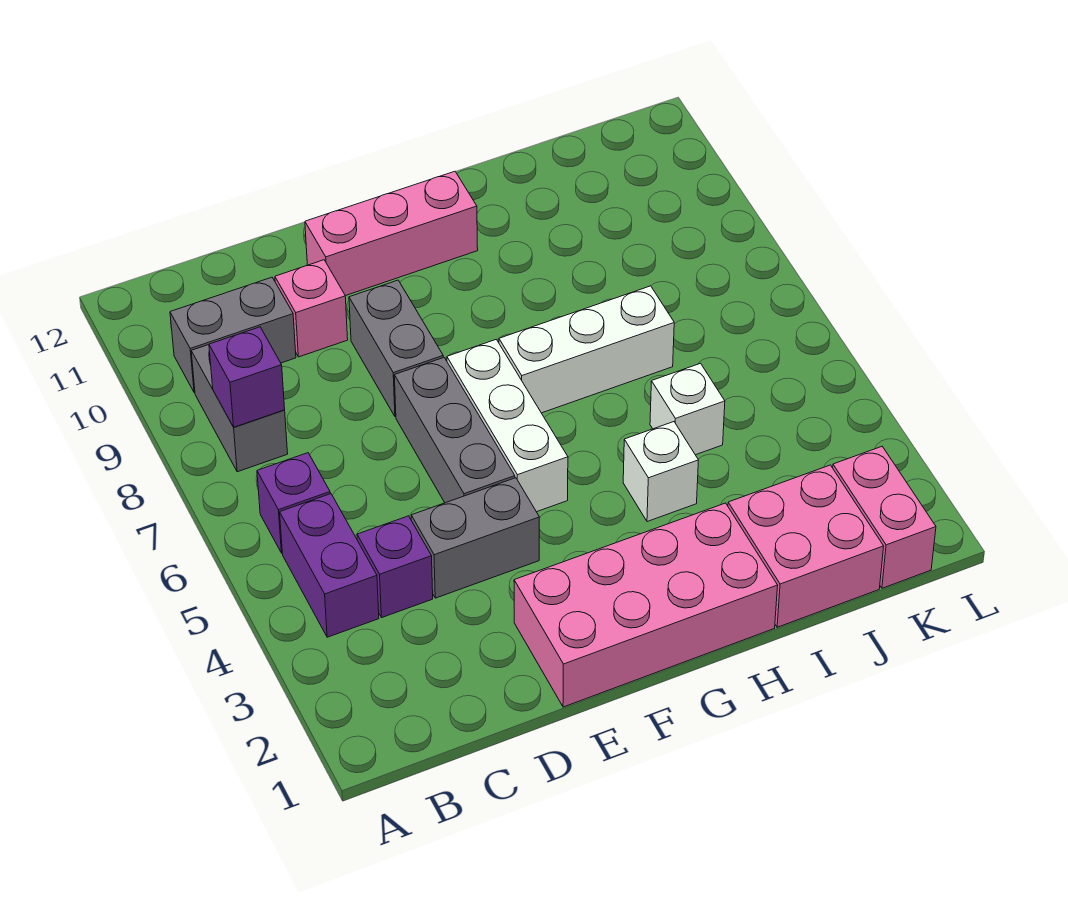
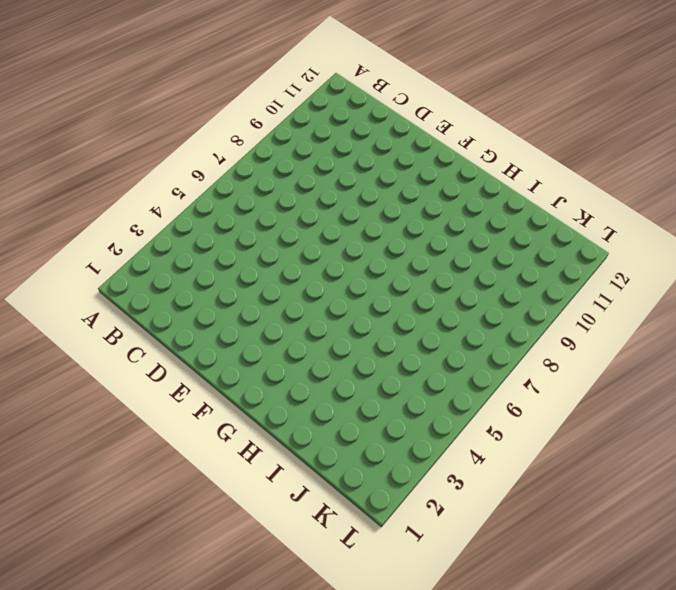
none -> purple 1x2 brick [280,494,379,637]
none -> purple 1x1 brick [257,453,330,553]
none -> grey 1x2 brick [191,345,288,472]

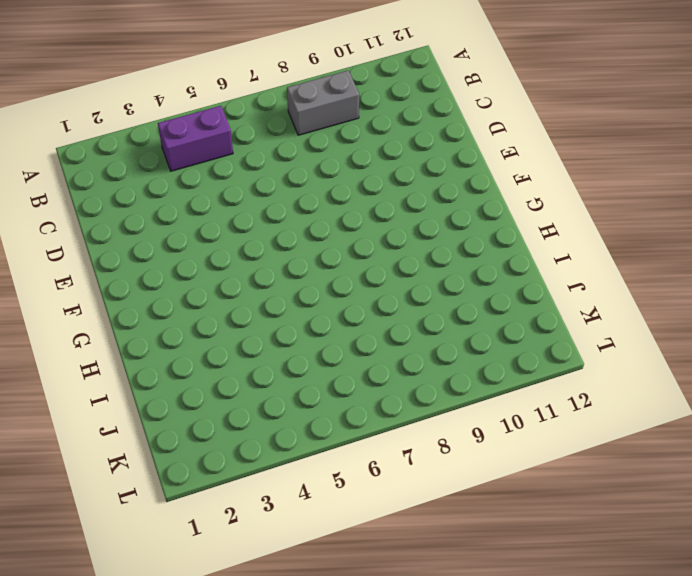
none -> purple 1x1 brick [257,453,330,553]
none -> grey 1x2 brick [170,277,296,393]
none -> purple 1x1 brick [357,516,433,618]

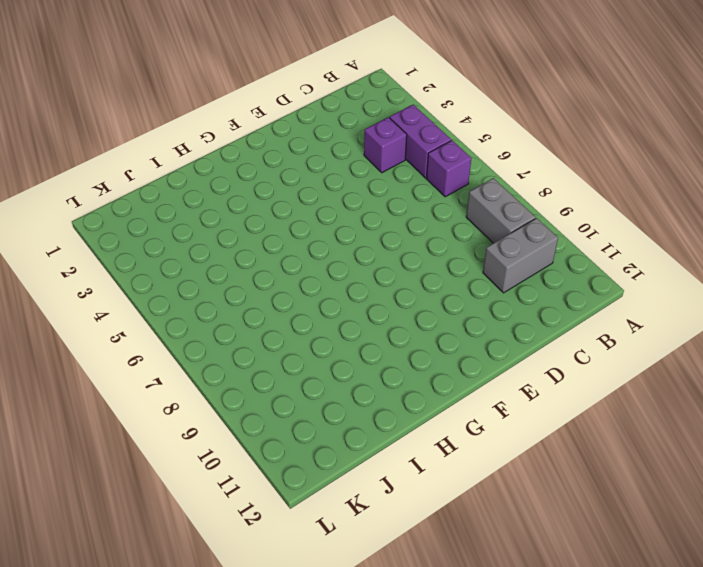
none -> grey 1x2 brick [411,478,539,598]
none -> pink 1x1 brick [275,260,348,357]
none -> pink 2x4 brick [514,503,778,707]

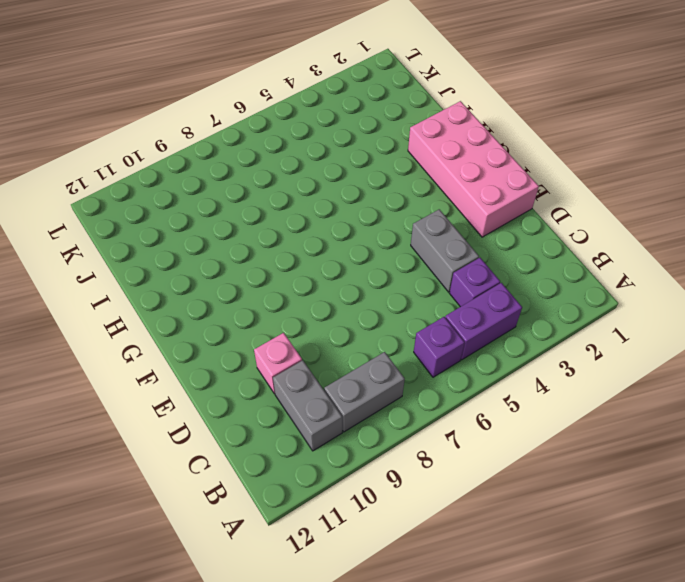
none -> grey 1x3 brick [394,357,515,503]
none -> grey 1x2 brick [349,280,443,417]
none -> pink 1x3 brick [305,171,478,296]

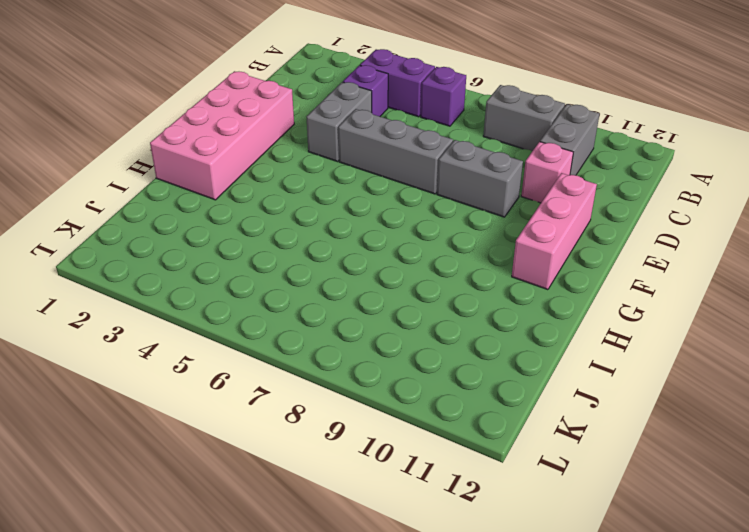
none -> white 1x3 brick [447,339,568,512]
none -> white 1x3 brick [499,286,674,413]
none -> white 1x1 brick [623,422,698,522]

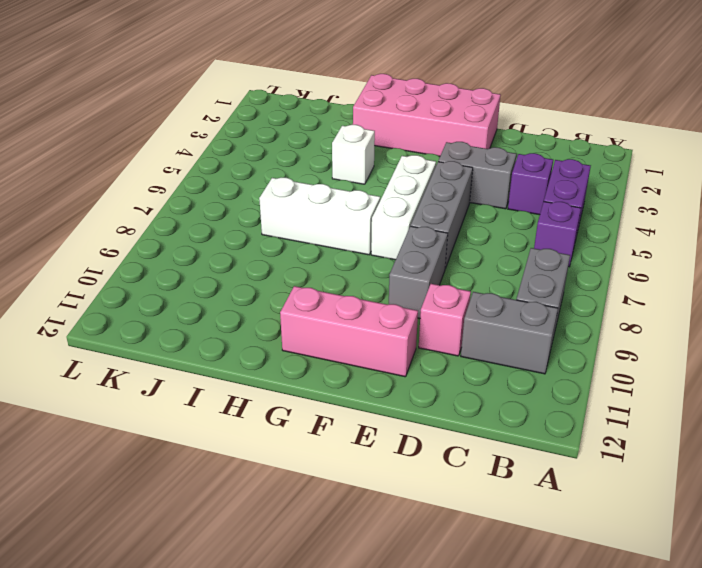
none -> pink 2x2 brick [728,465,884,627]
none -> white 1x1 brick [650,363,725,455]
none -> pink 1x2 brick [833,447,936,588]

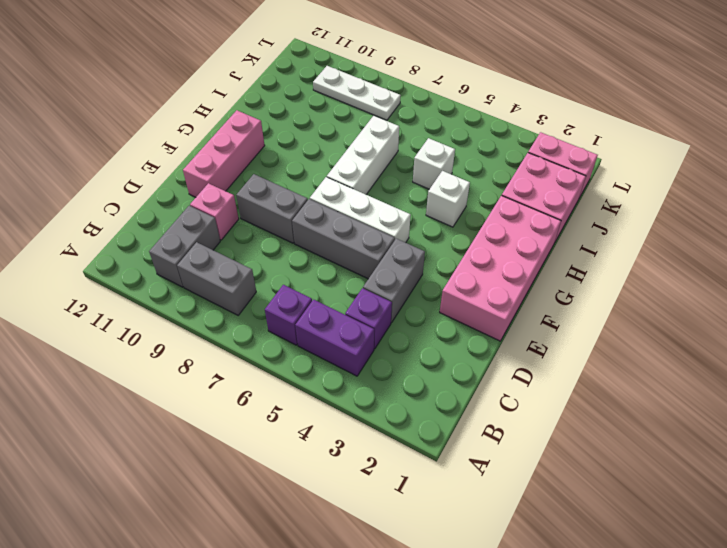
white 1x3 plate [313,66,401,120] -> none
none -> purple 1x1 brick [209,327,285,427]

